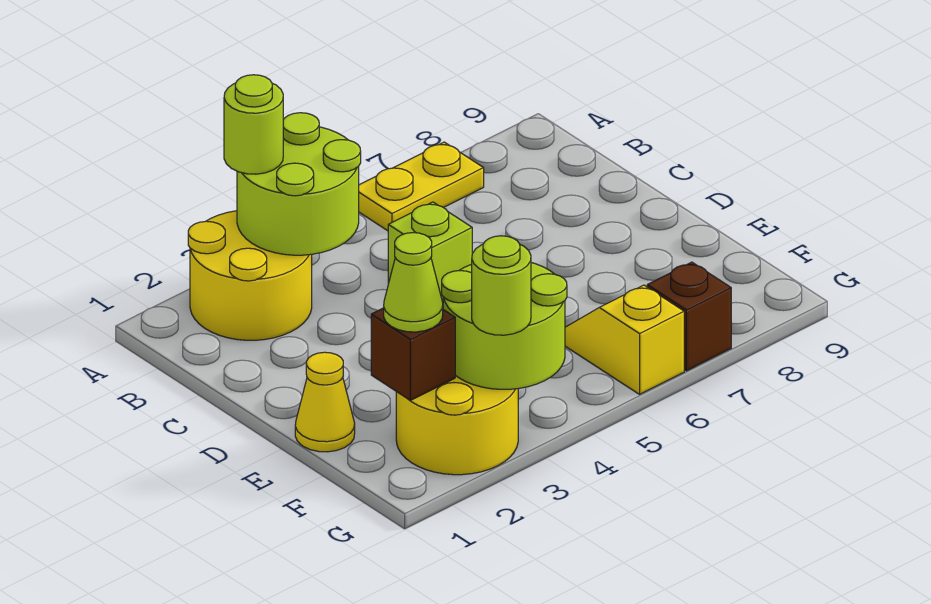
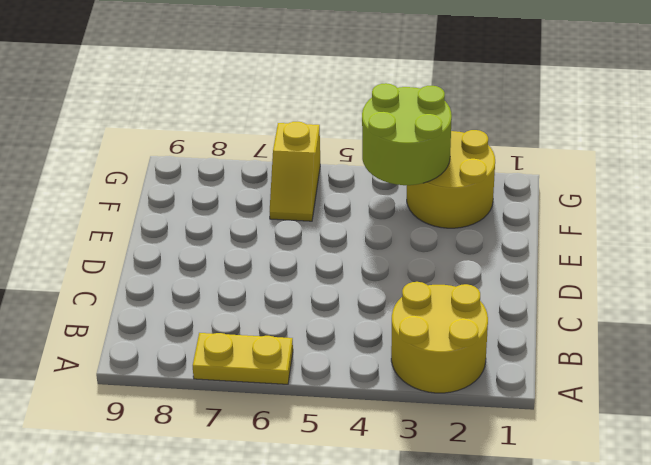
none -> lime 1x1 brick [388,202,472,302]
none -> yellow 1x1 cone [295,352,355,452]
none -> brown 1x1 brick [647,262,731,371]

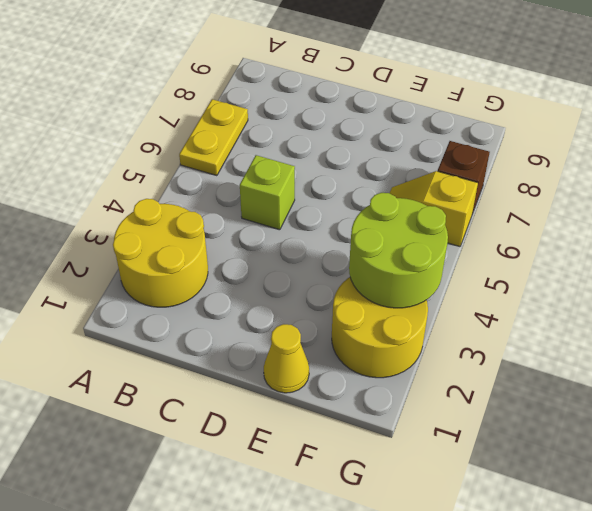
none -> lime 2x2 round brick [237,113,361,255]
none -> brown 1x1 brick [371,308,455,400]
none -> lime 1x1 round brick [224,75,283,174]

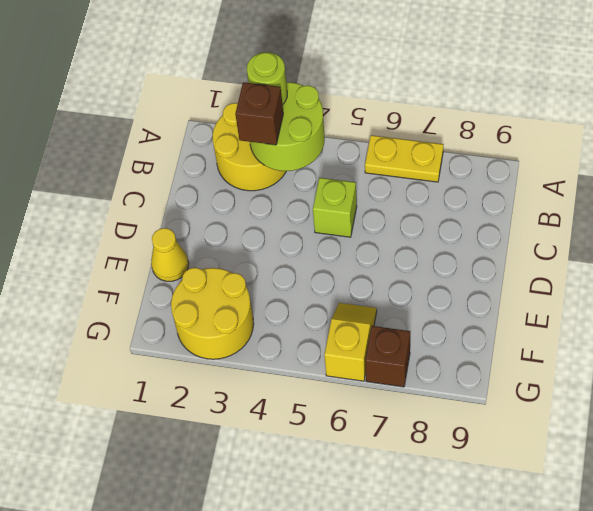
brown 1x1 brick [235,82,283,145] -> brown 1x1 brick moved to [371,308,455,400]
none -> lime 2x2 round brick [442,263,567,389]
none -> lime 1x1 cone [384,233,443,332]
none -> lime 1x1 round brick [472,236,531,335]

